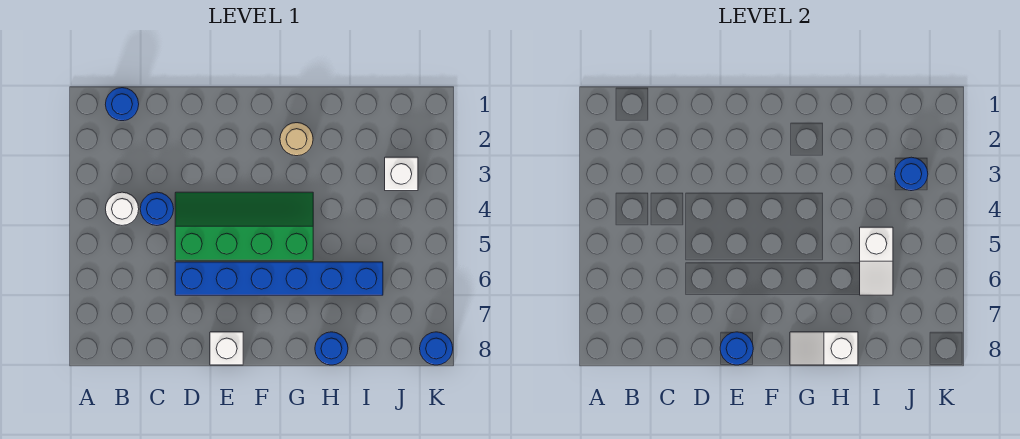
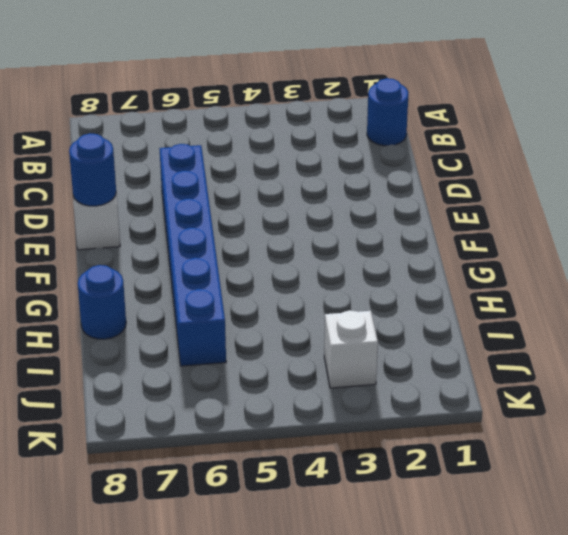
none -> white 1x1 round brick [106,192,139,225]
none -> blue 1x1 round brick [140,192,174,225]
none -> green 2x4 slope [175,192,313,260]

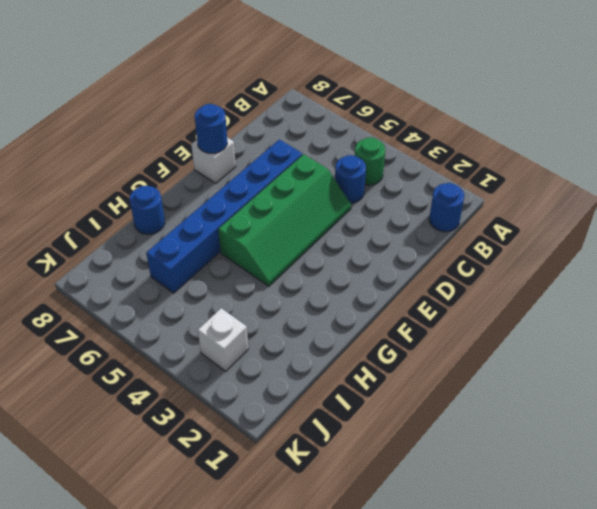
green 1x1 round brick [355,137,385,185] -> white 1x1 round brick [106,192,139,225]
none -> tan 1x1 round brick [280,123,313,156]
none -> blue 1x1 round brick [420,332,453,365]
none -> white 1x2 slope [790,332,858,365]

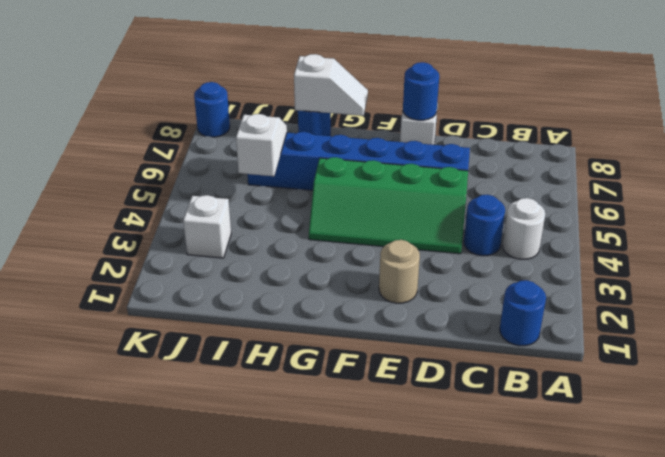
tan 1x1 round brick [379,240,420,303] -> tan 1x1 round brick moved to [280,123,313,156]
none -> blue 1x1 round brick [895,157,928,191]

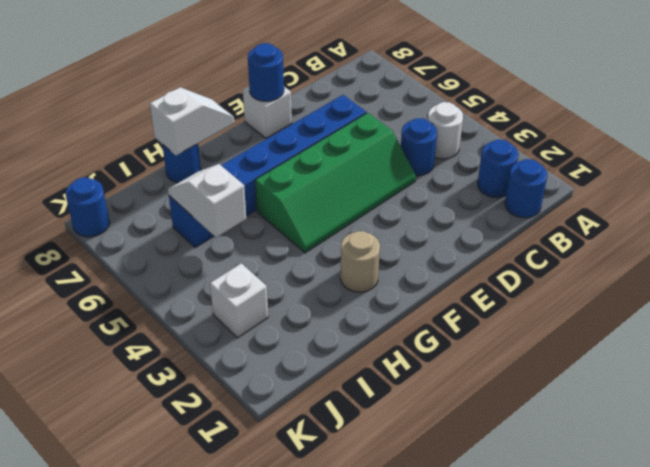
blue 1x1 round brick [478,139,518,198] -> blue 1x1 round brick moved to [895,157,928,191]

